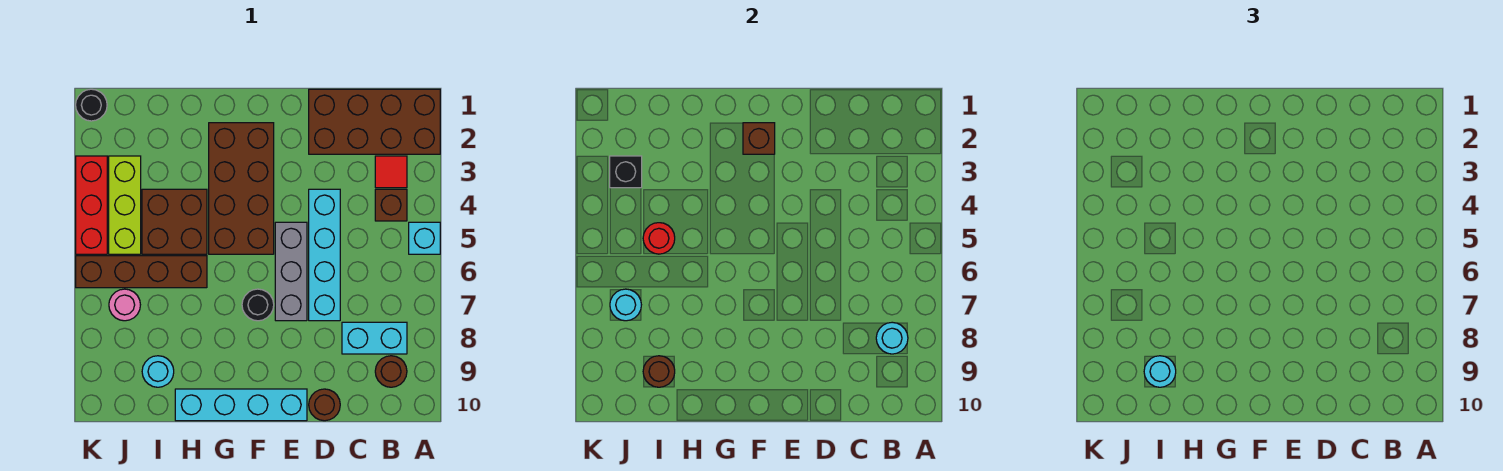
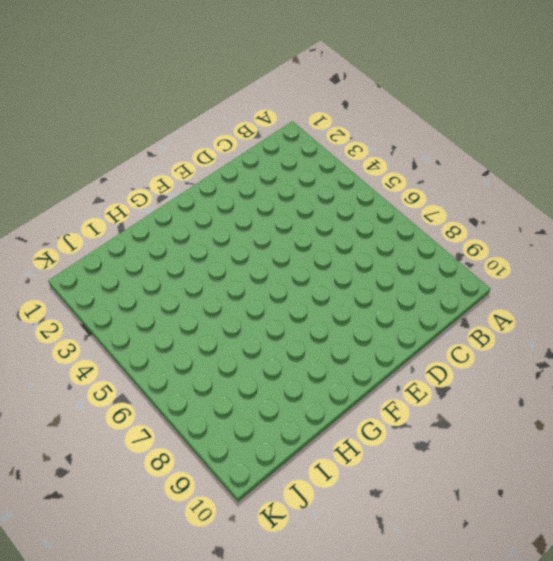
none -> brown 2x4 brick [309,89,440,154]
none -> cyan 1x1 brick [409,222,440,254]
none -> red 1x1 tile [375,156,407,188]

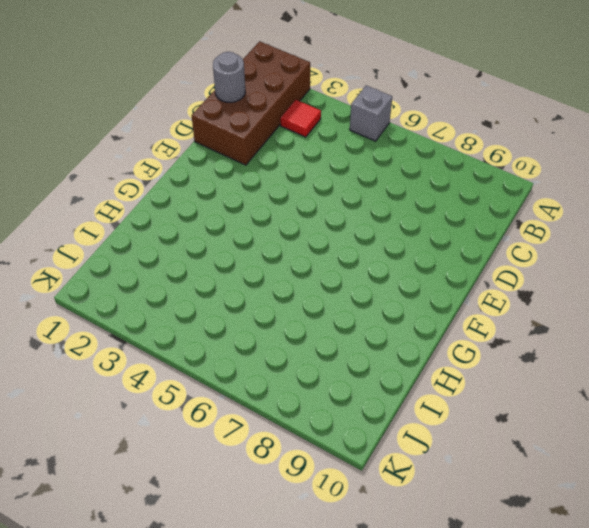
grey 1x1 brick [350,86,392,141] -> cyan 1x1 brick [409,222,440,254]
grey 1x1 round brick [213,52,245,102] -> none
none -> brown 1x1 brick [375,189,407,221]
none -> cyan 1x2 brick [342,322,407,354]
none -> brown 1x1 round brick [375,356,407,387]

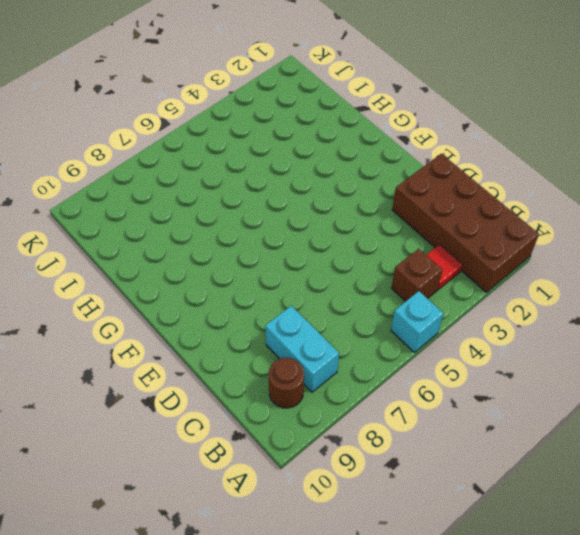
none -> cyan 1x4 brick [309,189,340,321]
none -> brown 1x1 round brick [309,389,340,421]
none -> grey 1x3 brick [275,222,307,321]

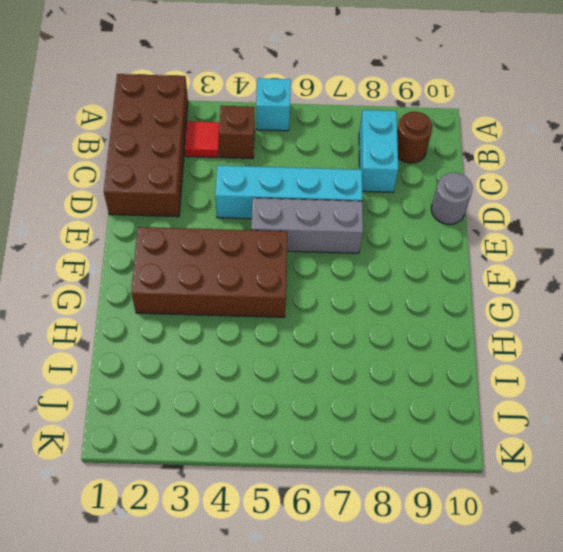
grey 1x1 round brick [431,173,473,224] -> brown 1x1 round brick [309,389,340,421]
none -> cyan 1x4 brick [175,389,307,421]
none -> black 1x1 round brick [242,289,274,321]
none -> brown 2x2 brick [142,189,207,254]

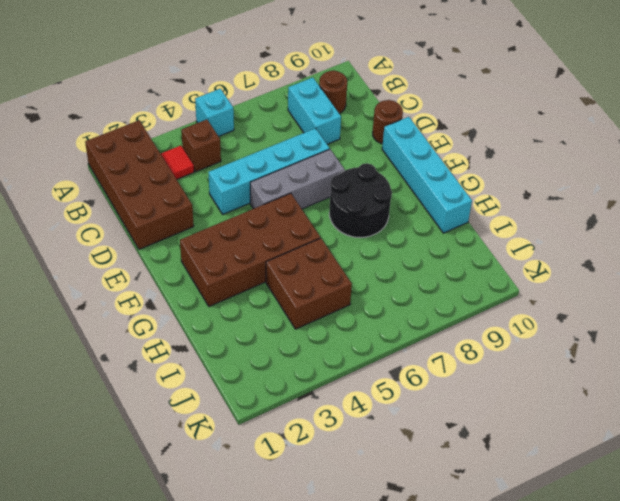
black 2x2 round brick [329,163,392,238] -> black 1x1 round brick [242,289,274,321]
none -> brown 1x4 brick [76,256,207,288]
none -> cyan 1x1 round brick [142,356,174,387]
none -> lime 1x3 brick [109,156,141,254]

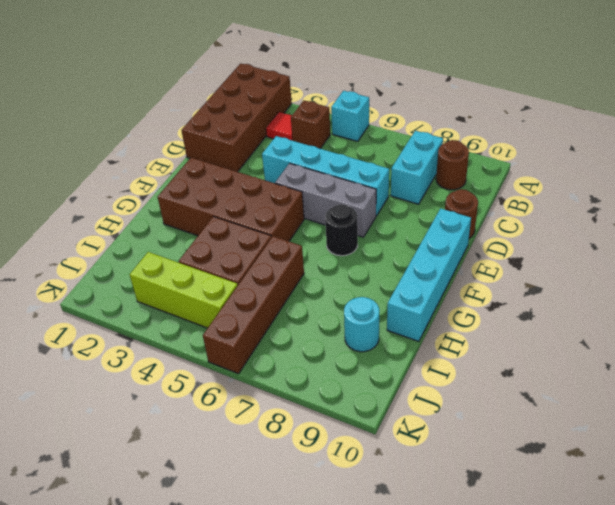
none -> pink 1x1 round brick [109,289,140,321]
none -> black 1x1 round brick [76,89,107,121]
none -> red 1x3 brick [76,156,107,254]

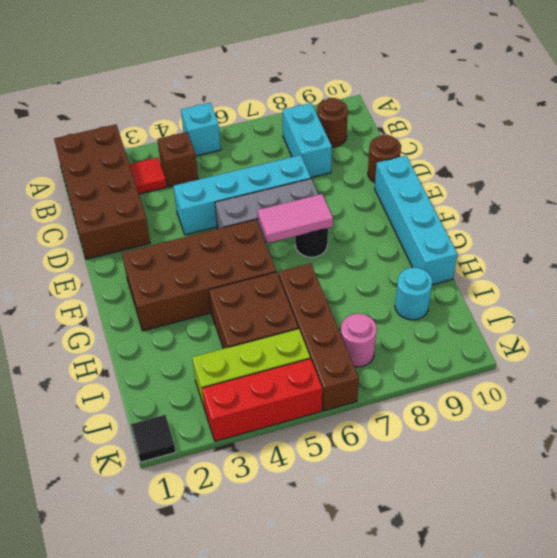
pink 1x2 tile [257,194,333,243] -> none
black 1x1 tile [130,415,176,462] -> black 1x1 round brick [76,89,107,121]
none -> cyan 1x1 round brick [876,322,908,354]
none -> brown 1x1 brick [743,123,775,154]
none -> red 1x1 round brick [643,223,675,254]

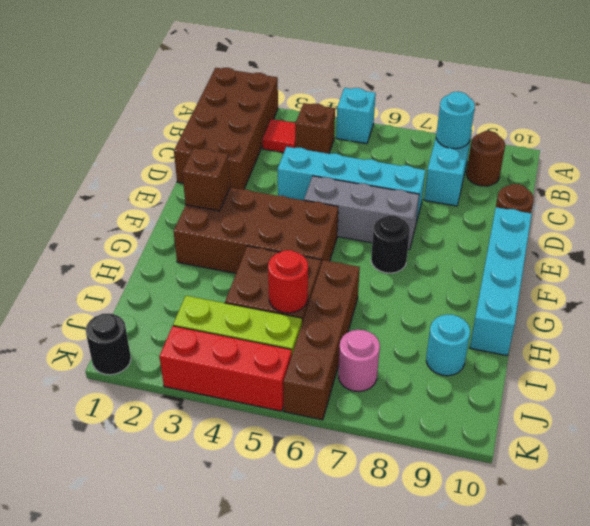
none -> brown 1x1 round brick [643,356,675,387]
none -> black 1x1 brick [610,156,642,188]
none -> cyan 1x1 round brick [610,289,641,321]

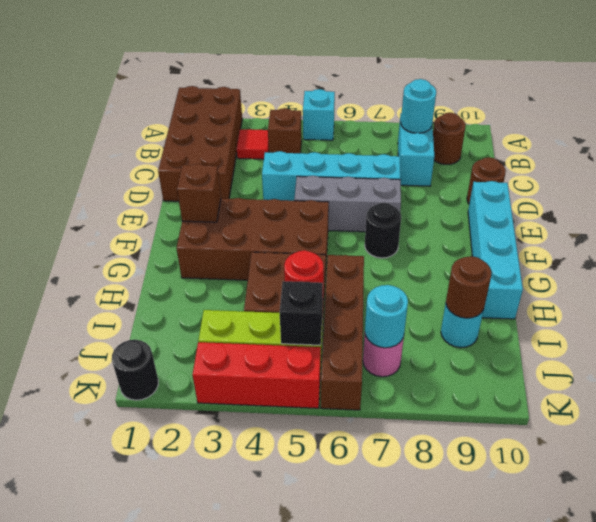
black 1x1 brick [280,281,323,345] -> black 1x1 brick moved to [610,156,642,188]
none -> cyan 1x1 round brick [1144,356,1176,387]

